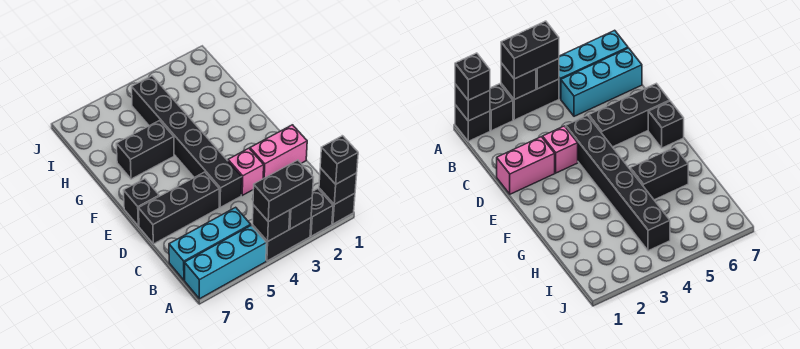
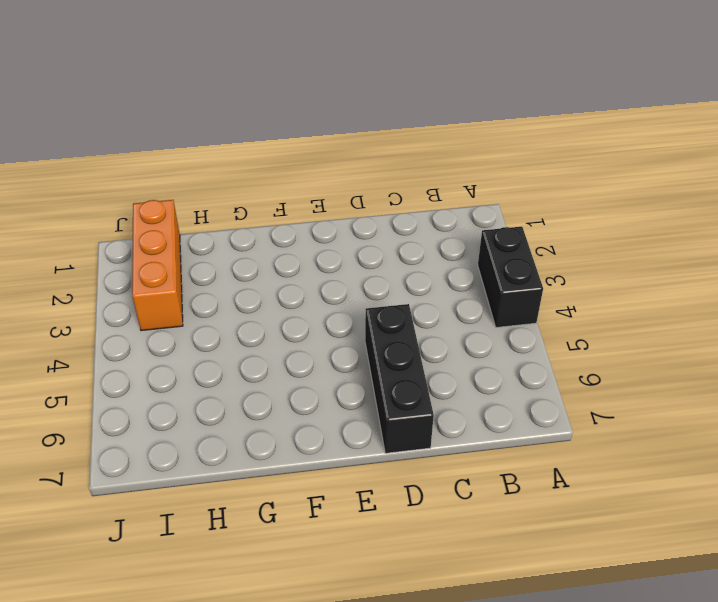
orange 1x3 brick [132,200,183,331] -> none
none -> black 1x1 brick [319,188,355,224]
none -> black 1x1 brick [310,189,333,236]
none -> cyan 1x3 brick [185,225,267,299]

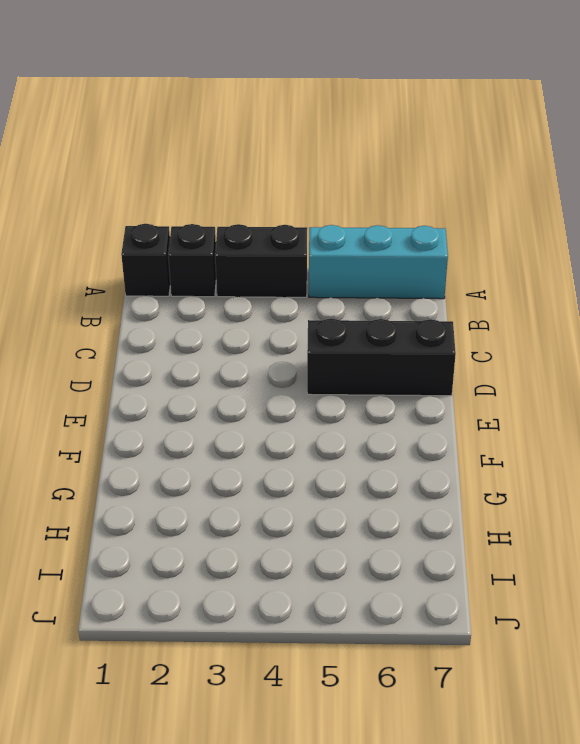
none -> cyan 1x3 brick [169,207,251,280]
none -> pink 1x2 brick [250,125,307,179]
none -> pink 1x1 brick [228,148,264,195]

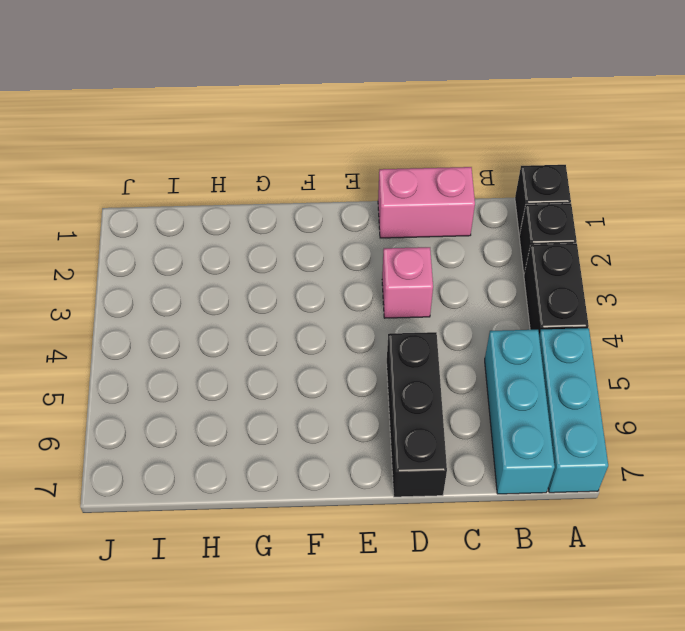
pink 1x2 brick [378,167,475,238] -> pink 1x2 brick turned to [250,125,307,179]
none -> black 1x6 brick [132,76,242,207]
none -> black 1x1 brick [124,179,159,226]
none -> black 1x2 brick [116,120,174,179]

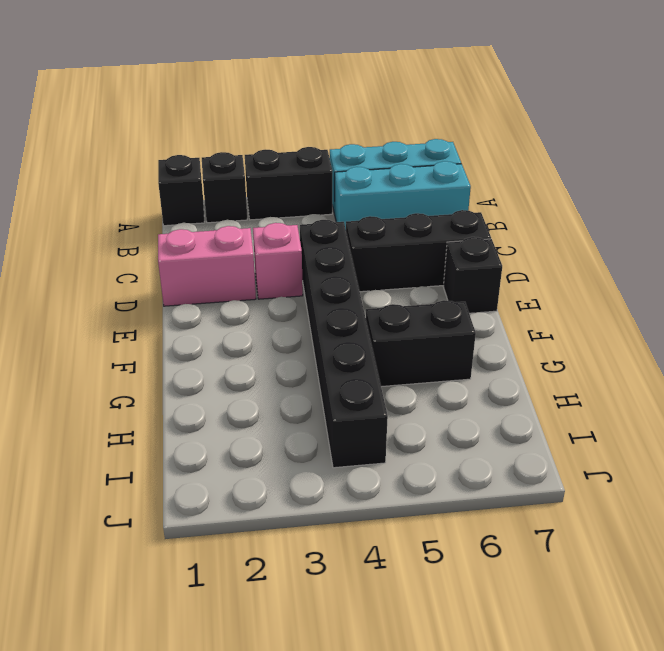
none -> black 1x1 brick [319,168,357,204]
none -> black 1x1 brick [289,198,312,229]
none -> black 1x1 brick [253,205,290,241]

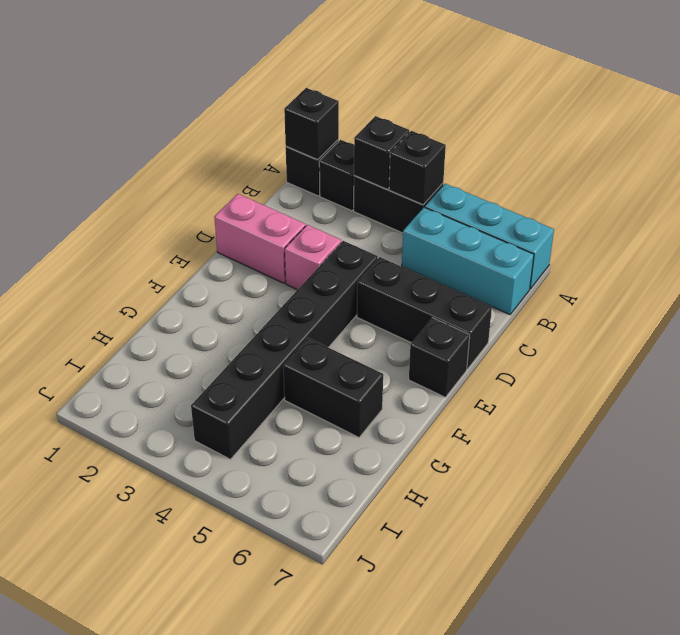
none -> black 1x1 brick [320,136,358,184]
none -> black 1x2 brick [253,160,313,222]

